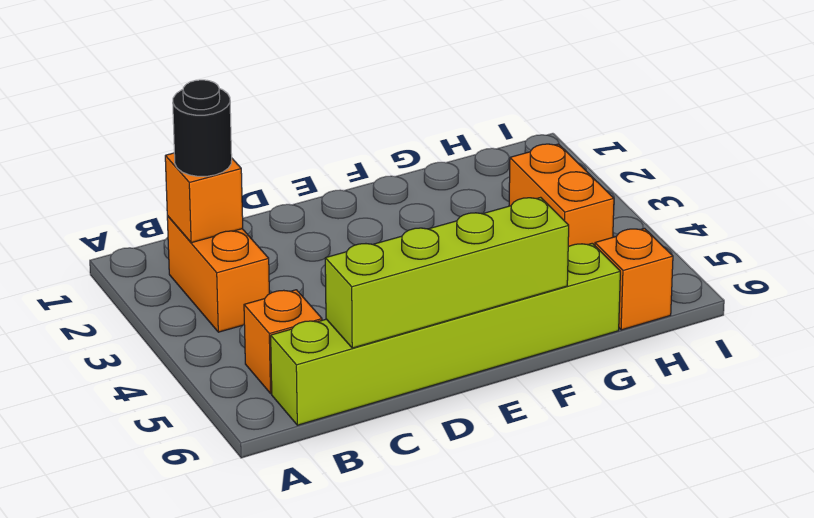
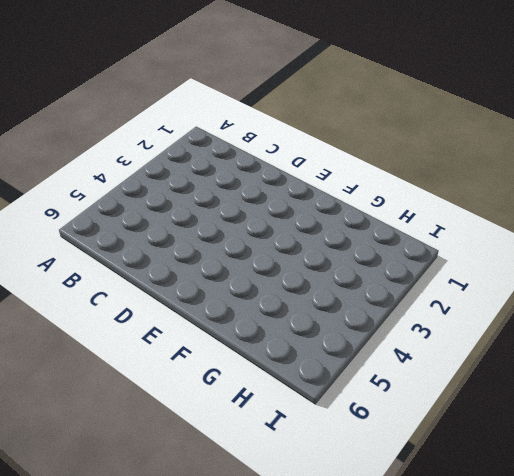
none -> orange 1x2 brick [167,216,269,332]
none -> orange 1x1 brick [244,290,322,394]

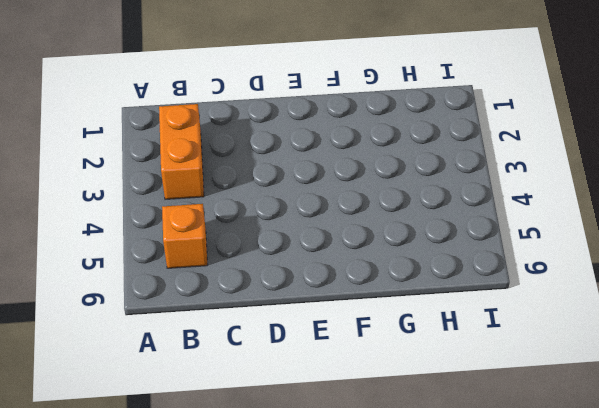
none -> lime 1x6 brick [271,243,620,425]
none -> orange 1x2 brick [509,144,614,247]

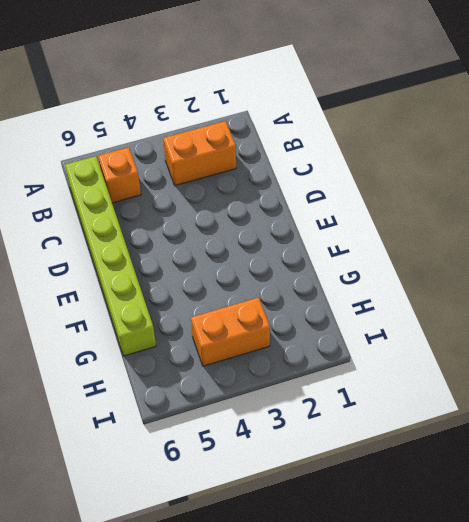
none -> orange 1x1 brick [595,228,673,330]
none -> orange 1x1 brick [165,153,243,243]

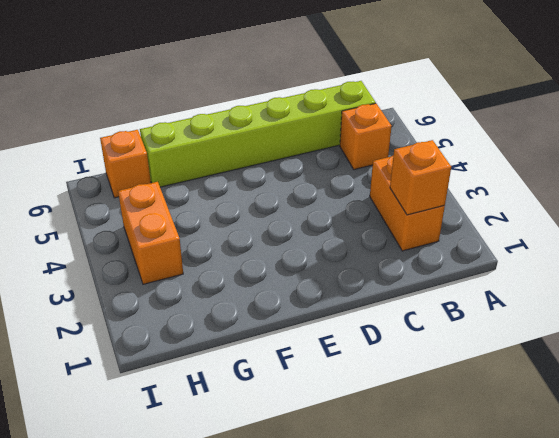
none -> lime 1x4 brick [325,197,569,348]
none -> black 1x1 round brick [173,80,232,176]

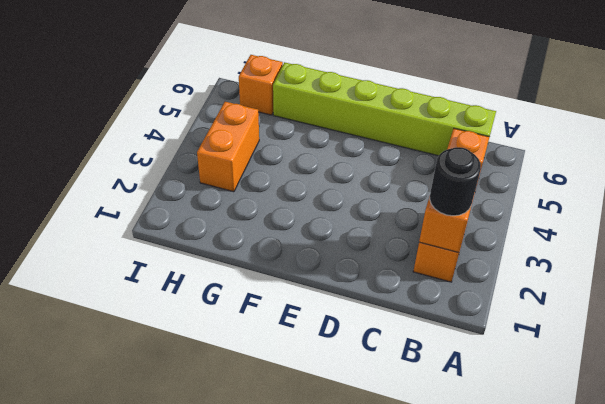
none -> lime 1x4 brick [325,197,569,348]

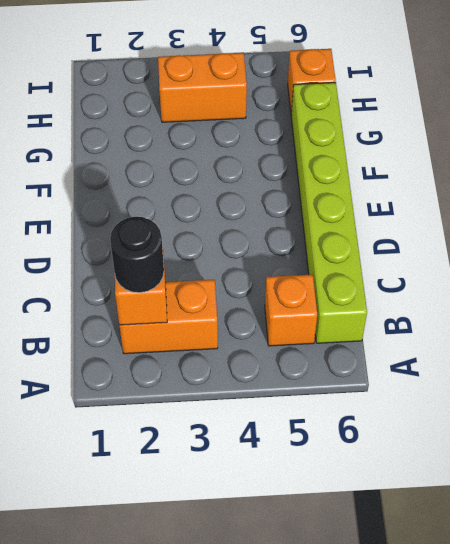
none -> lime 1x4 brick [325,197,569,348]

